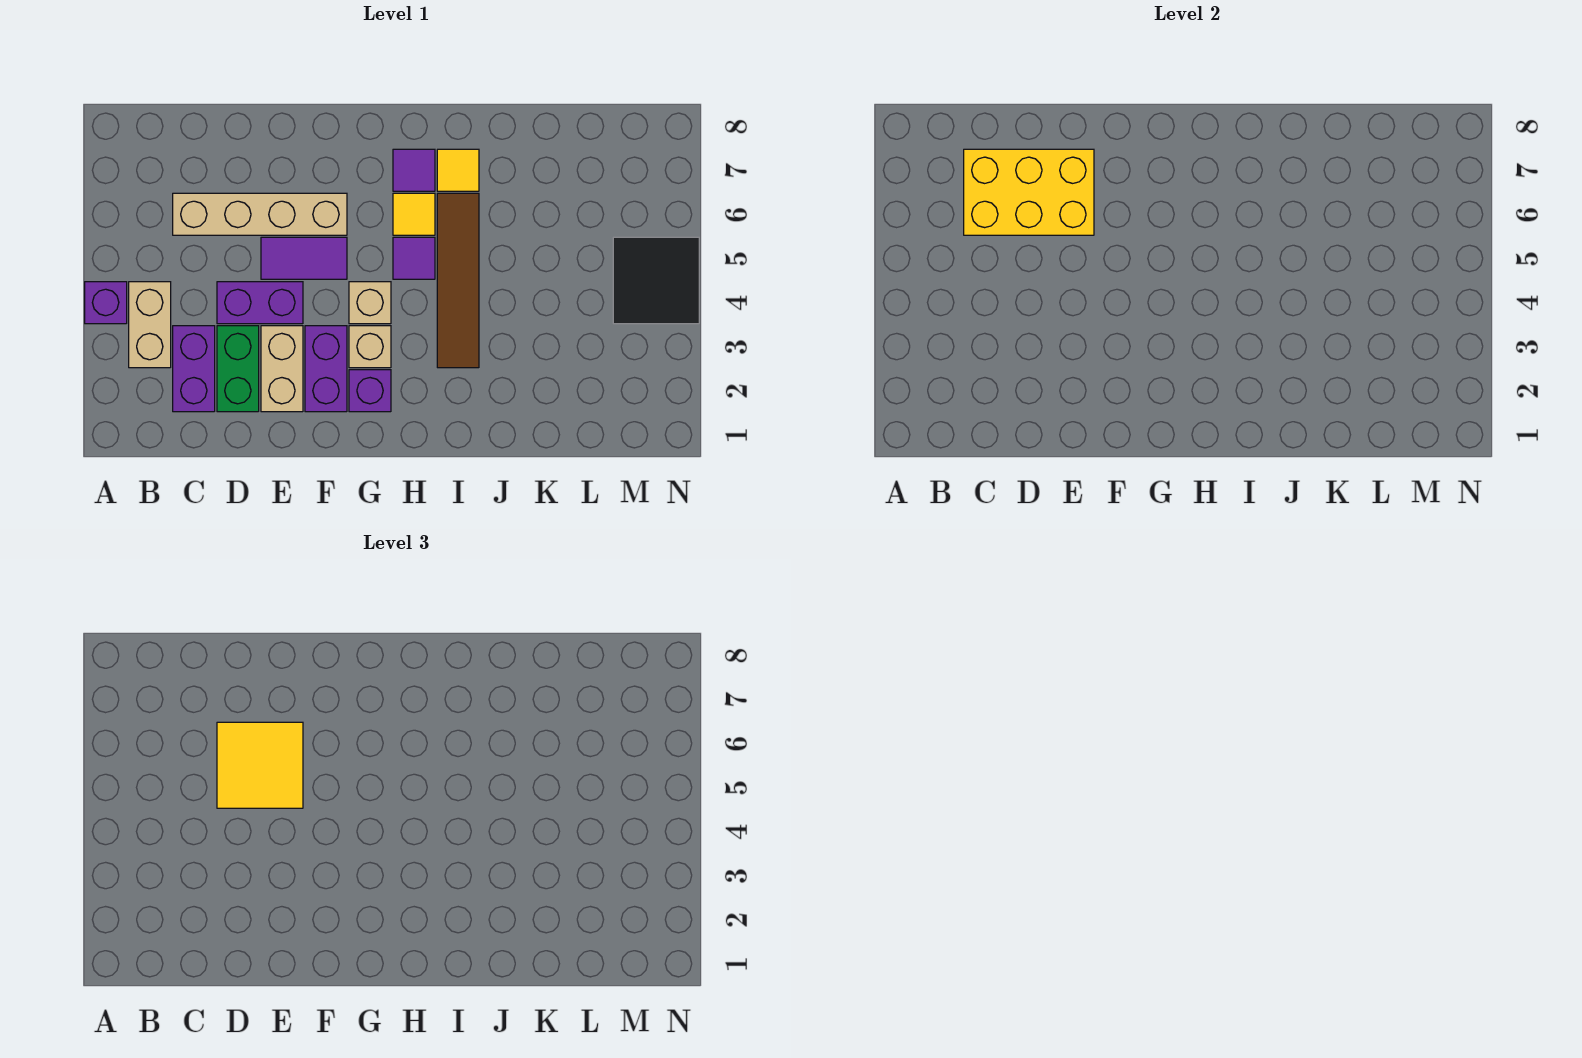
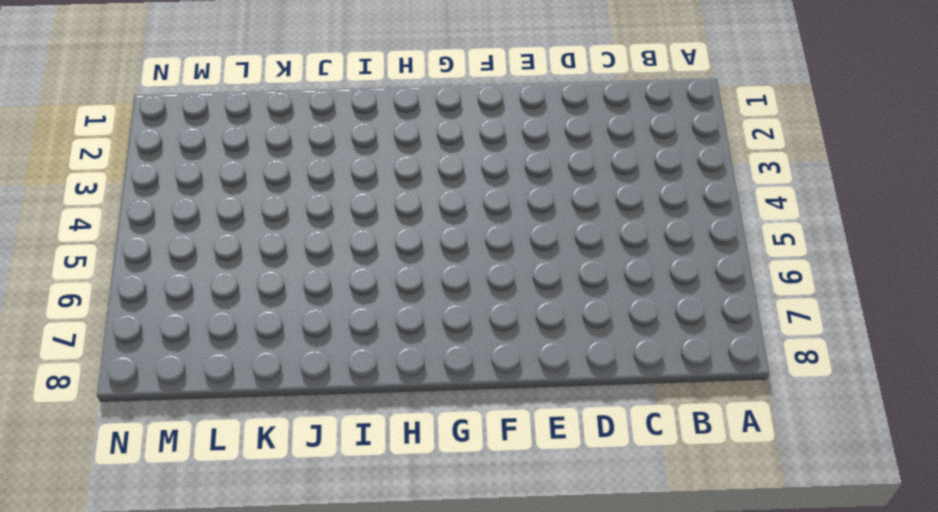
none -> purple 1x1 brick [85,282,127,324]
none -> tan 1x2 brick [129,282,171,368]
none -> purple 1x2 brick [173,326,215,412]

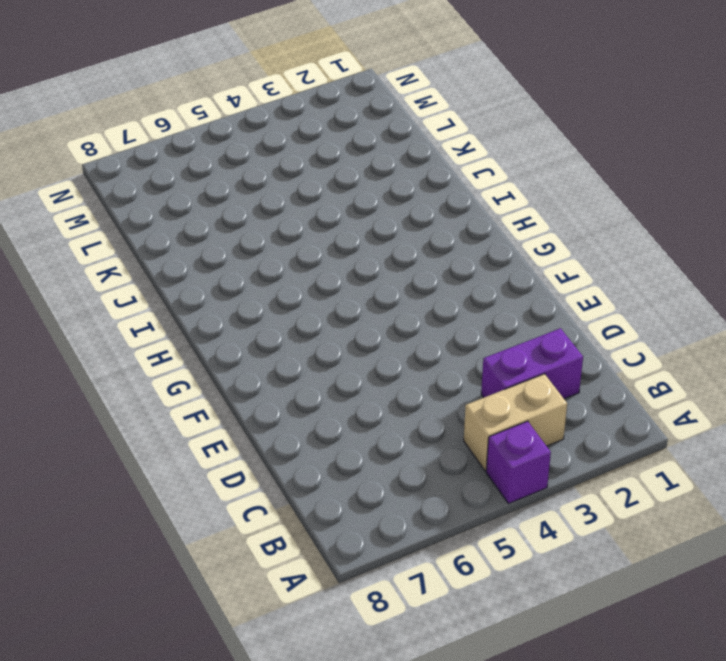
none -> tan 1x4 brick [173,193,347,235]
none -> green 1x2 brick [217,326,259,412]
none -> purple 1x2 brick [217,282,303,324]

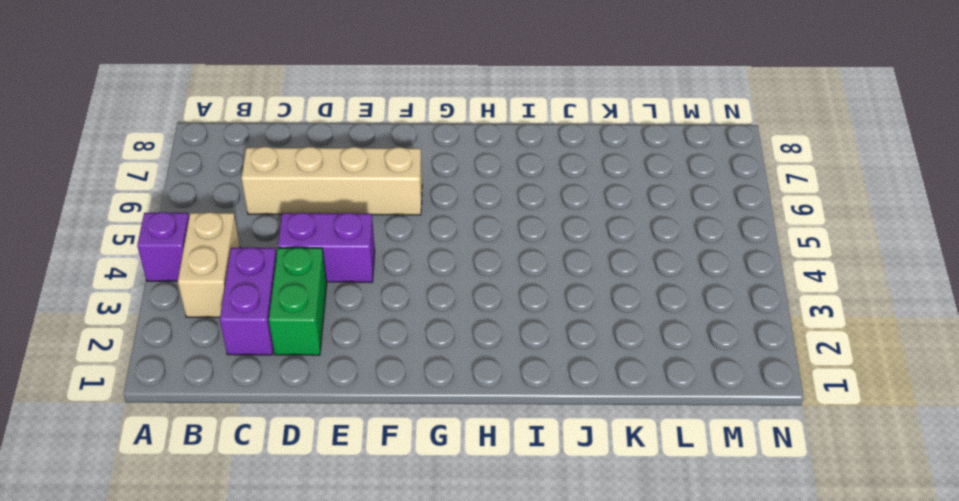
none -> tan 1x2 brick [261,326,303,412]
none -> purple 1x2 tile [261,237,347,279]
none -> purple 1x2 brick [305,326,347,412]

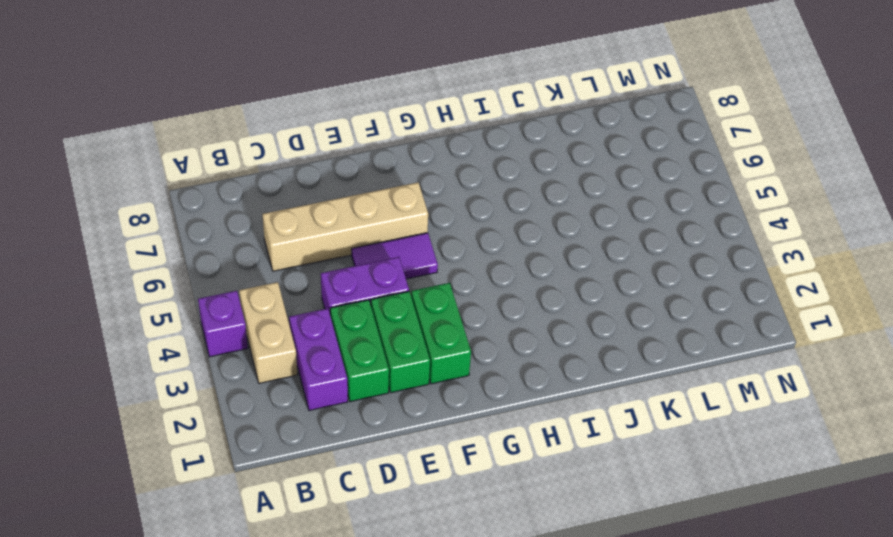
green 1x2 brick [371,291,430,393] -> tan 1x2 brick [261,326,303,412]
green 1x2 brick [411,283,471,384] -> purple 1x2 brick [305,326,347,412]
none -> purple 1x1 brick [349,370,391,412]
none -> tan 1x1 brick [349,326,391,368]
none -> tan 1x1 brick [349,282,391,324]

